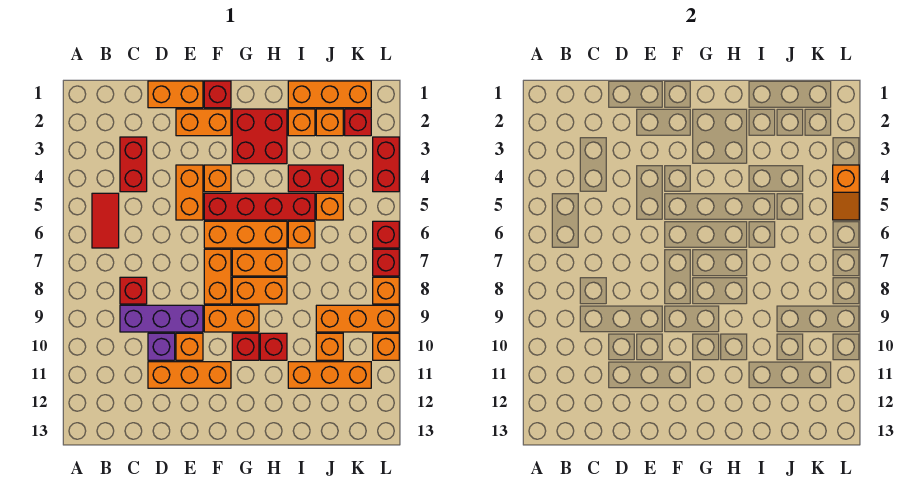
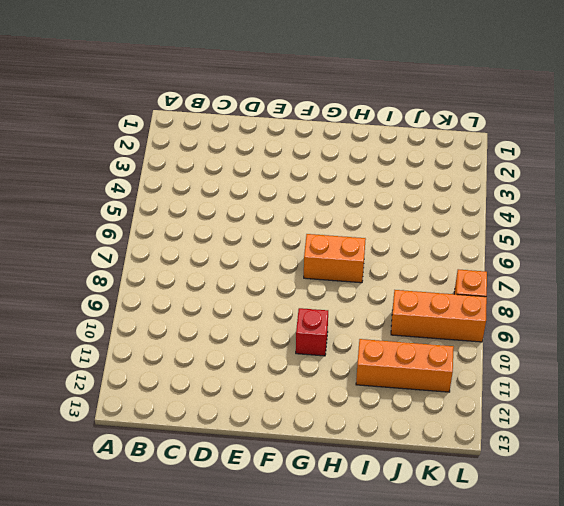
none -> red 1x2 tile [92,193,119,248]
none -> red 1x2 brick [120,137,147,192]
none -> red 1x1 brick [120,277,147,304]
none -> purple 1x3 brick [120,305,203,332]

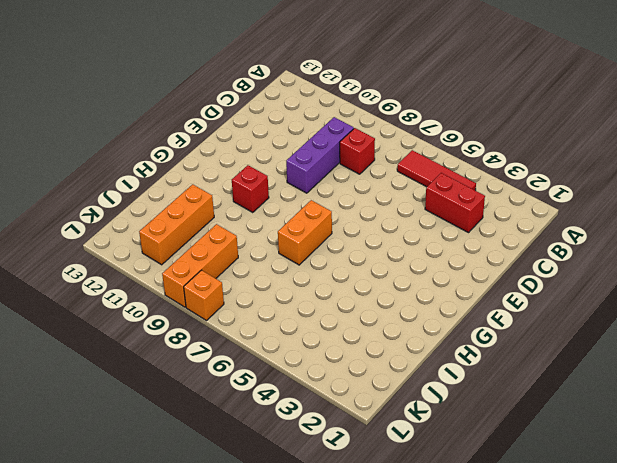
red 1x3 tile [397,150,476,191] -> red 1x2 tile [92,193,119,248]
none -> orange 1x2 brick [148,81,203,108]
none -> purple 1x1 brick [148,333,175,360]
none -> orange 1x3 brick [148,362,231,388]
none -> orange 1x2 brick [176,109,231,136]

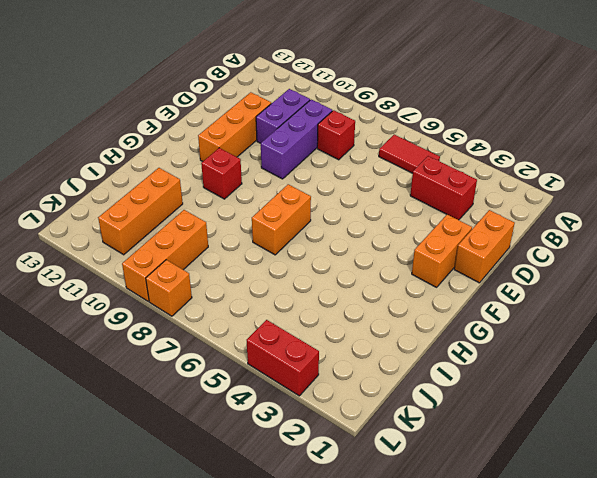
purple 1x2 brick [256,89,310,143] -> purple 1x1 brick [148,333,175,360]
none -> orange 1x2 brick [176,165,203,220]
none -> orange 1x1 brick [176,333,203,360]
none -> red 1x1 brick [204,81,231,108]
none -> orange 1x1 brick [204,165,231,192]

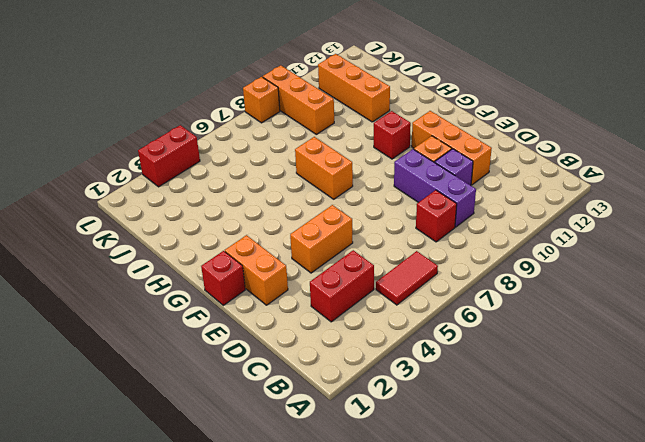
none -> orange 1x2 brick [148,81,203,108]
none -> orange 1x1 brick [204,165,231,192]
none -> red 1x4 brick [204,193,315,220]
none -> orange 1x3 brick [204,221,287,248]

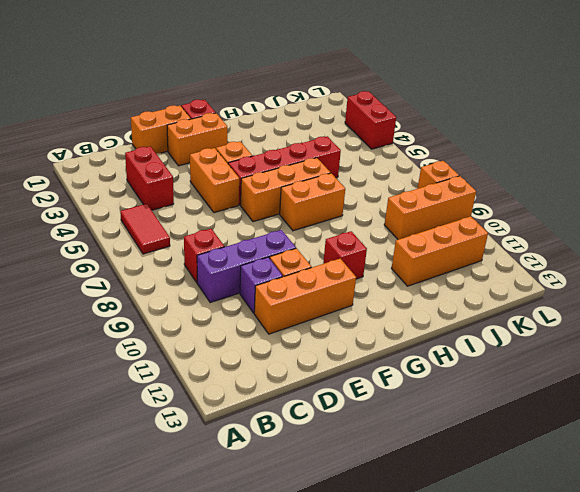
none -> orange 1x2 brick [204,249,231,304]
none -> orange 1x2 brick [204,305,259,332]
none -> red 2x2 brick [232,109,287,164]
none -> orange 1x2 brick [232,277,287,304]

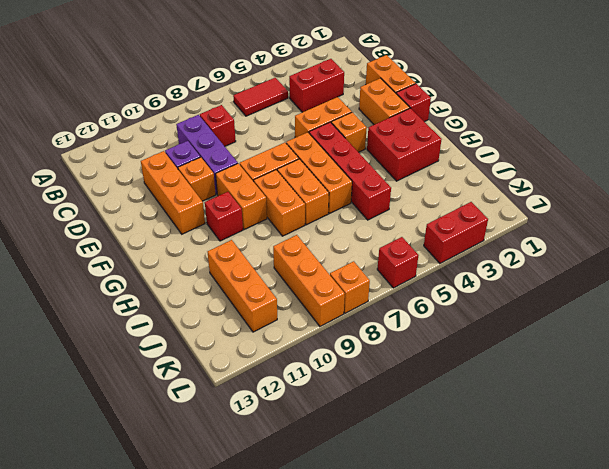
none -> red 1x1 brick [260,333,287,360]
none -> orange 1x3 brick [288,81,371,108]
none -> orange 1x1 brick [288,109,315,136]
none -> red 1x2 brick [288,165,343,192]

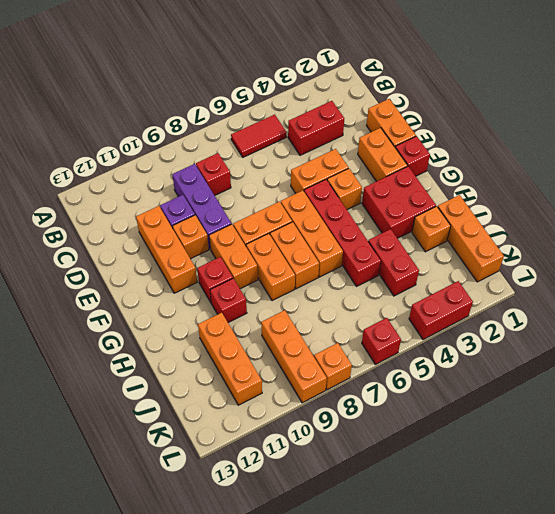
none -> orange 1x1 brick [288,221,315,248]
none -> orange 1x1 brick [316,109,343,136]
none -> orange 1x1 brick [316,193,343,220]
none -> orange 1x1 brick [316,333,343,360]

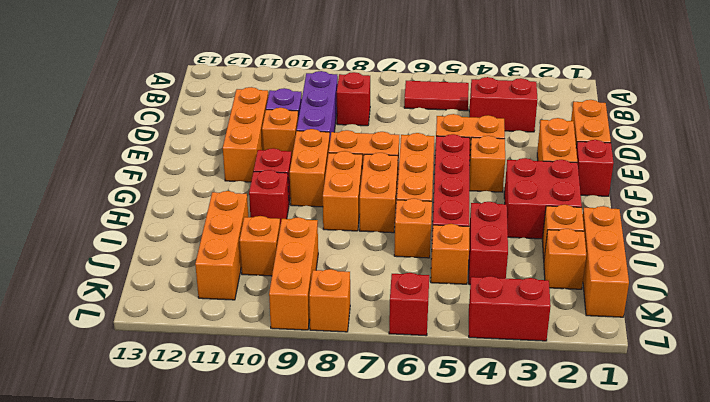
none -> red 1x1 brick [345,109,371,136]
none -> red 1x1 brick [373,249,399,276]
none -> orange 1x1 brick [373,333,399,360]
none -> orange 1x2 slope [833,165,859,220]

